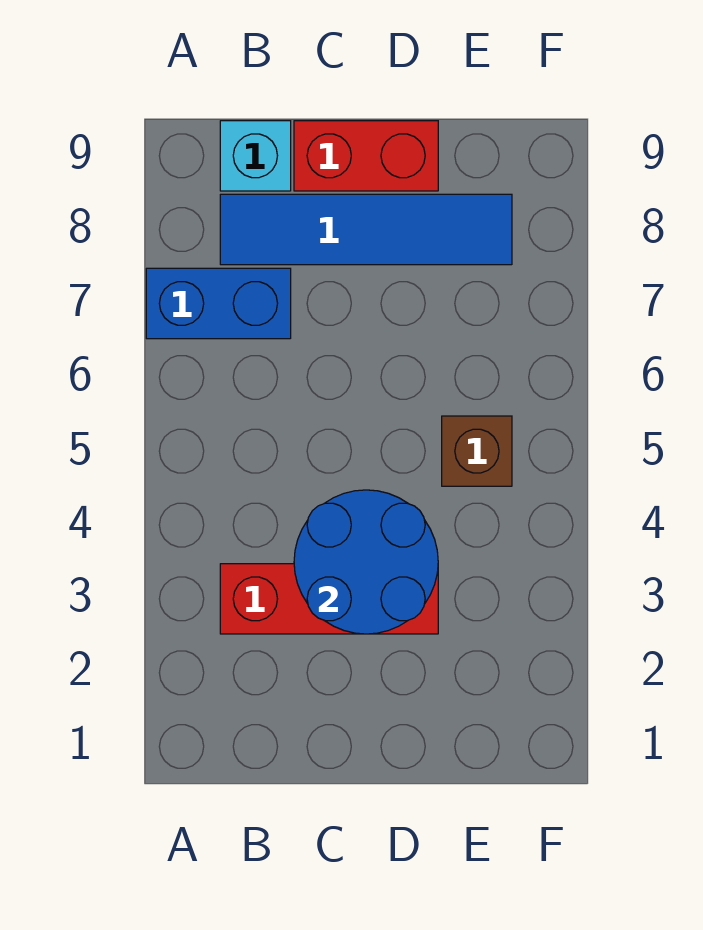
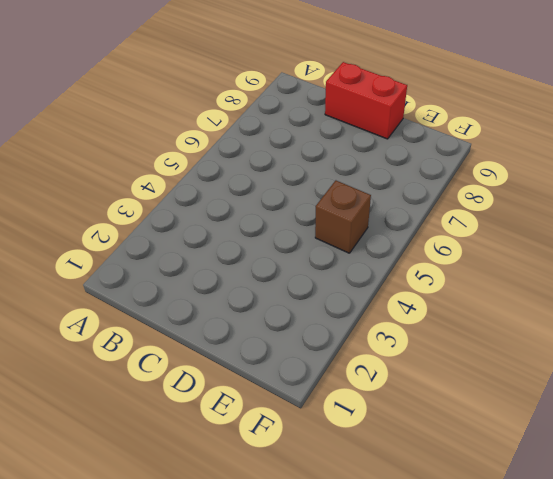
none -> blue 1x2 brick [146,268,291,339]
none -> red 1x3 brick [220,564,438,634]

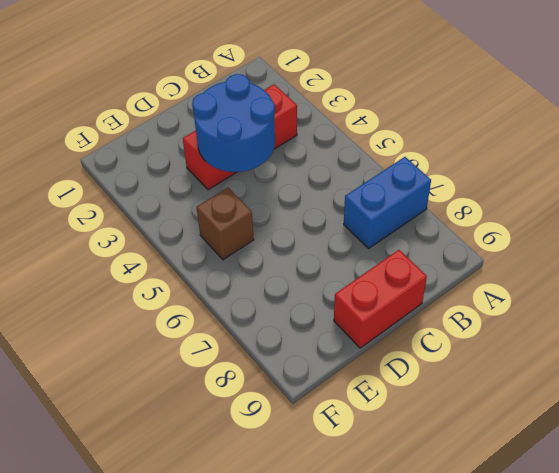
none -> blue 1x4 tile [220,194,512,265]
none -> cyan 1x1 brick [220,121,291,191]

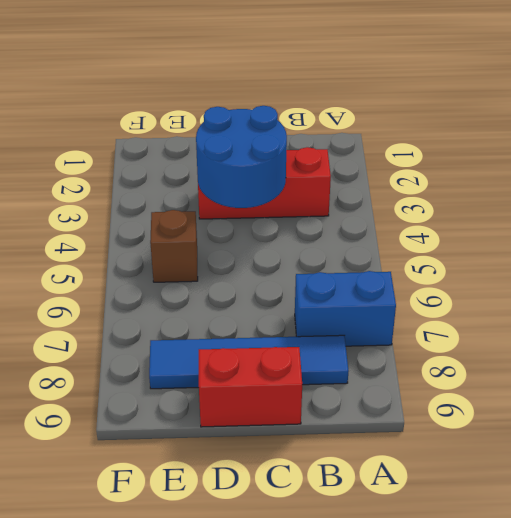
none -> cyan 1x1 brick [220,121,291,191]

